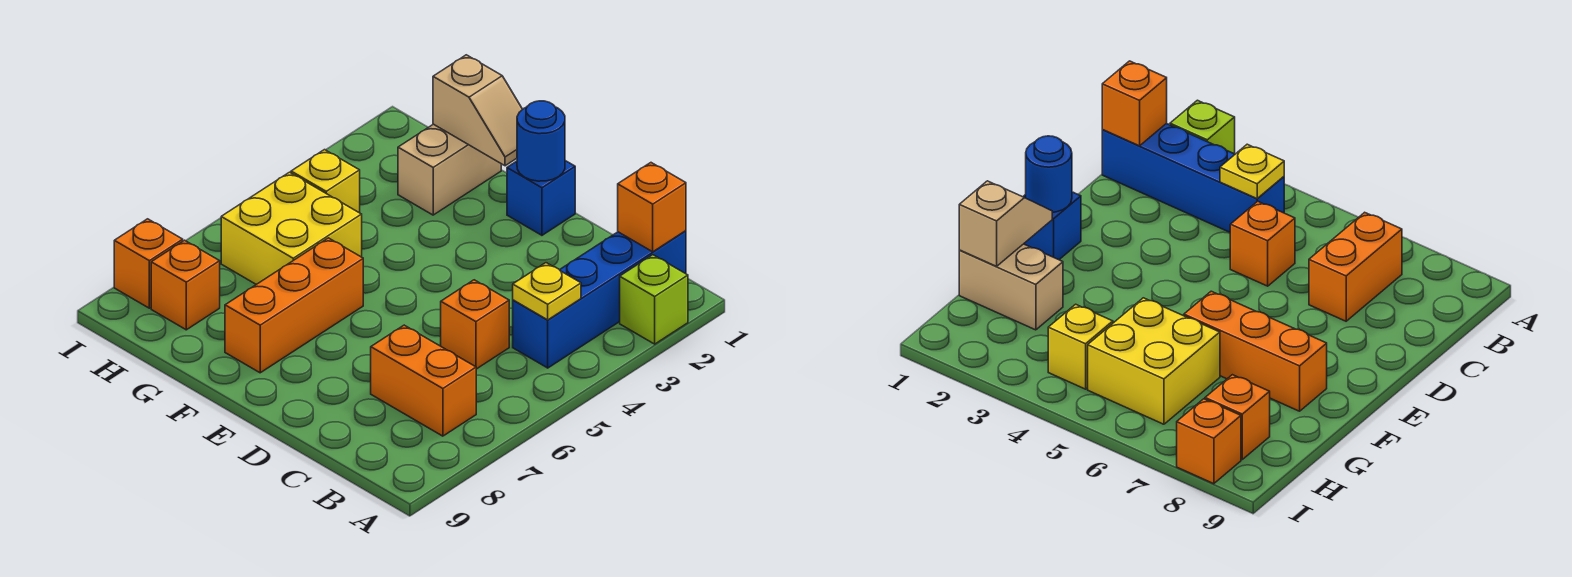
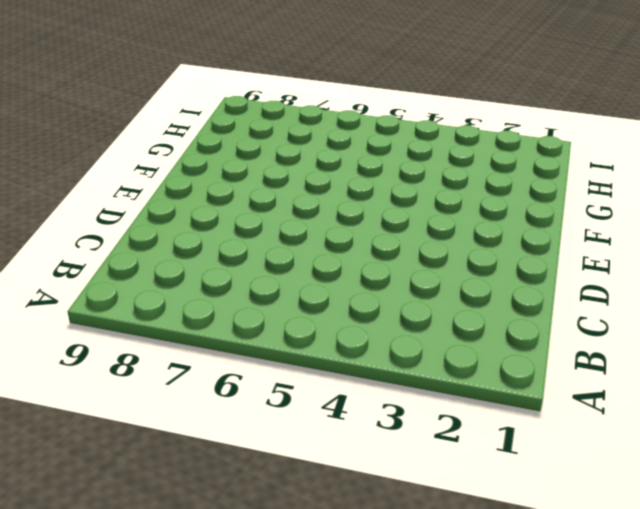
none -> lime 1x1 brick [620,255,688,344]
none -> blue 1x4 brick [513,231,686,368]
none -> orange 1x2 brick [371,325,476,436]

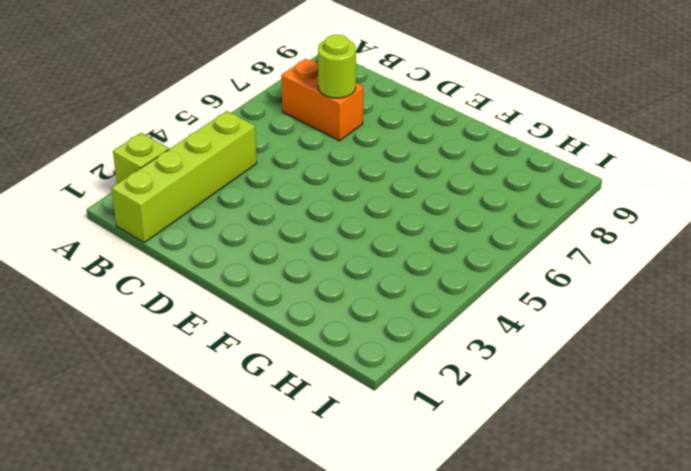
lime 1x4 brick [111,111,257,243] -> blue 1x4 brick [513,231,686,368]
lime 1x1 round brick [318,35,356,98] -> none
none -> orange 1x1 brick [441,280,509,369]
none -> blue 1x1 brick [507,161,575,235]
none -> orange 1x3 brick [225,238,363,373]

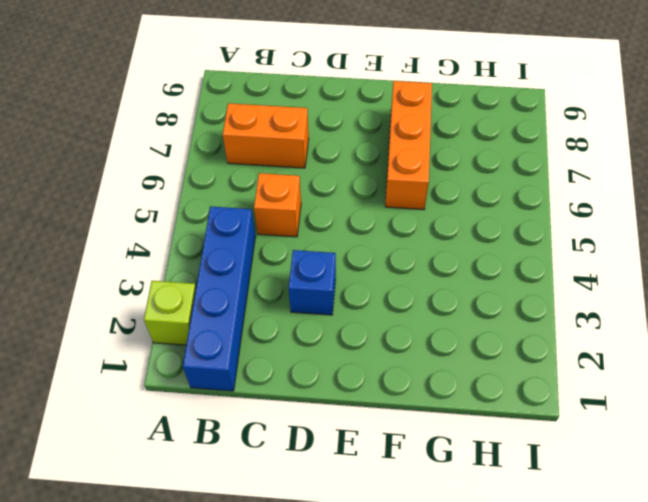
blue 1x1 brick [288,250,336,315] -> blue 1x1 brick moved to [507,161,575,235]
none -> tan 1x2 brick [398,124,501,215]
none -> yellow 2x2 brick [221,172,362,284]
none -> yellow 1x1 brick [291,150,360,213]

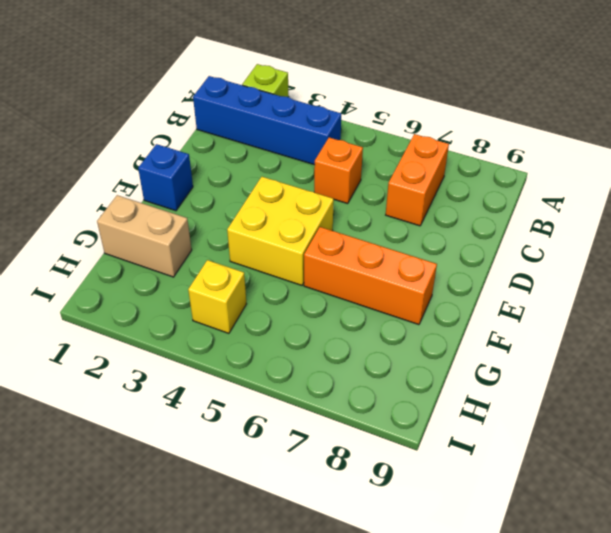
yellow 2x2 brick [227,177,334,285] -> yellow 2x2 brick moved to [221,172,362,284]
none -> orange 1x1 brick [151,240,220,330]
none -> orange 1x1 brick [114,219,183,308]
none -> orange 1x1 brick [618,163,686,252]

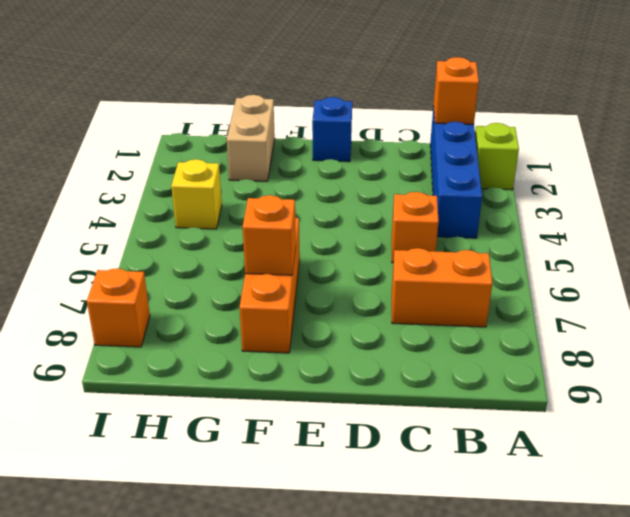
orange 1x1 brick [243,195,296,275] -> orange 1x1 brick moved to [151,240,220,330]
none -> yellow 2x2 brick [221,172,362,284]
none -> yellow 1x1 plate [513,263,581,320]
none -> blue 1x1 round brick [517,101,565,181]

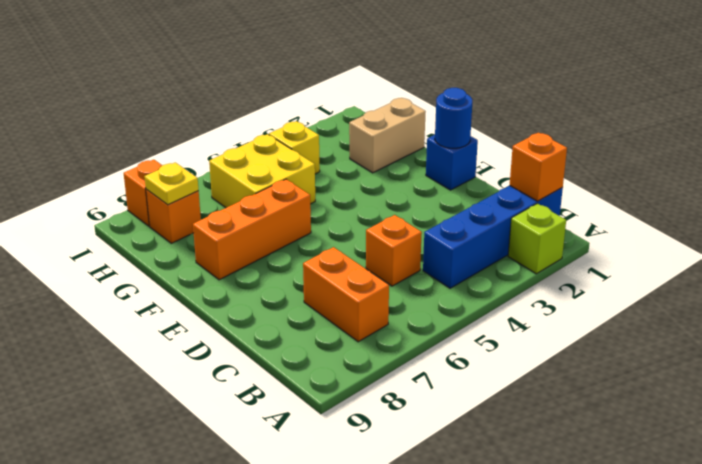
yellow 1x1 plate [144,162,199,205] -> yellow 1x1 plate moved to [513,263,581,320]
none -> tan 1x2 slope [433,55,522,166]

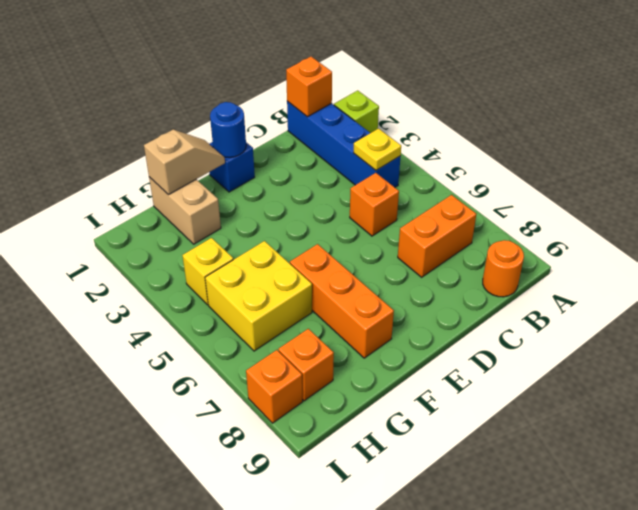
orange 1x1 round brick [483,240,524,297] -> none

